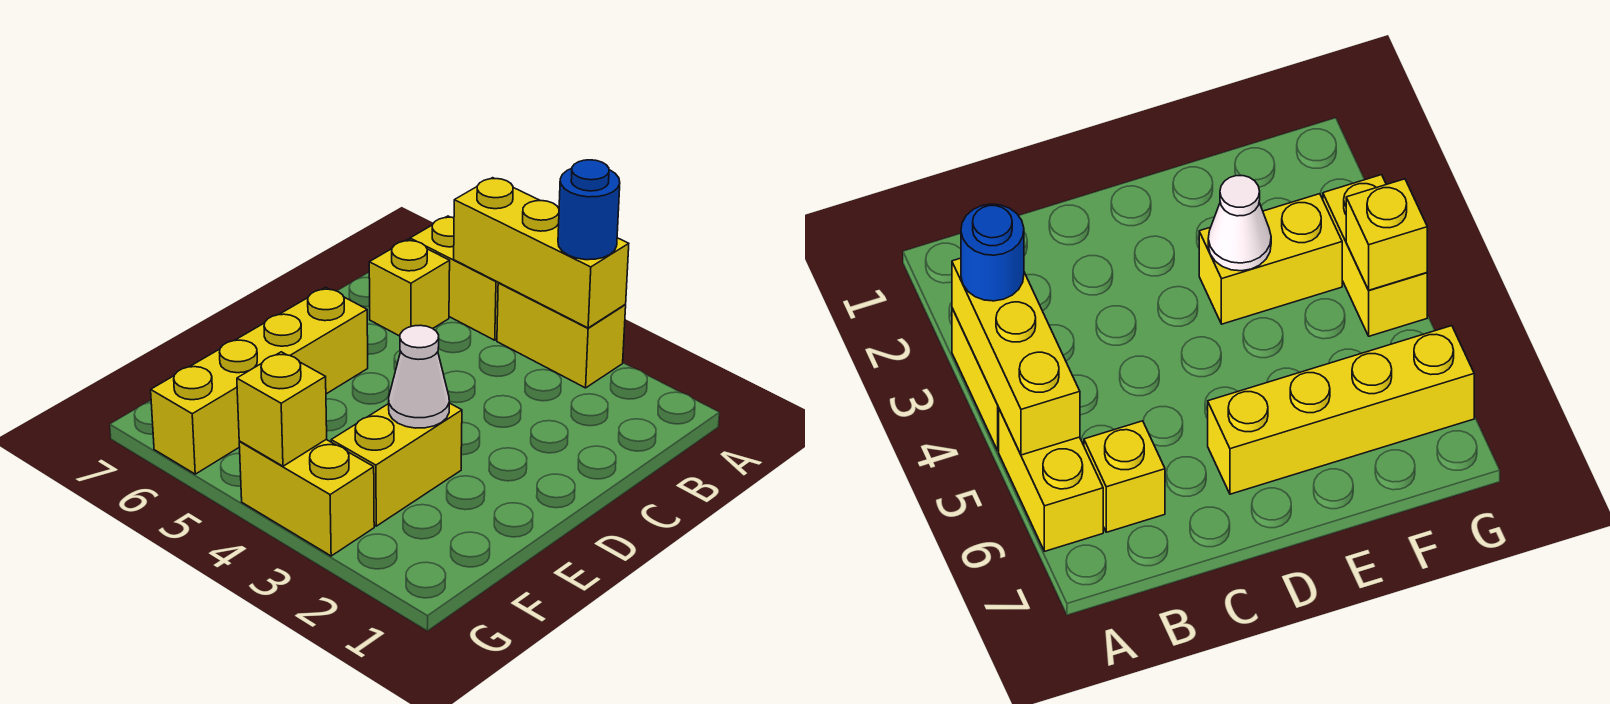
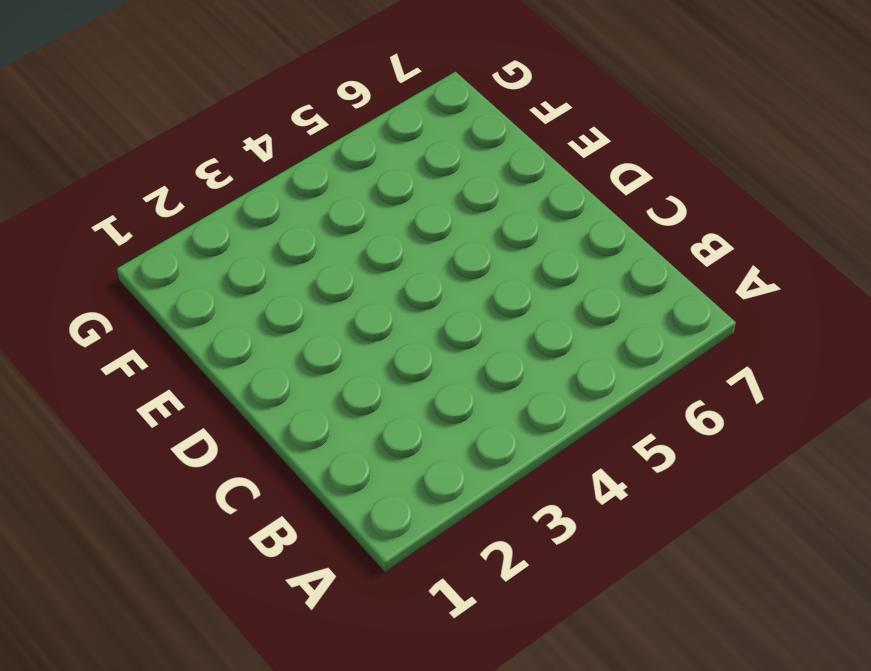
none -> yellow 1x2 brick [497,283,626,388]
none -> yellow 1x2 brick [410,216,498,340]

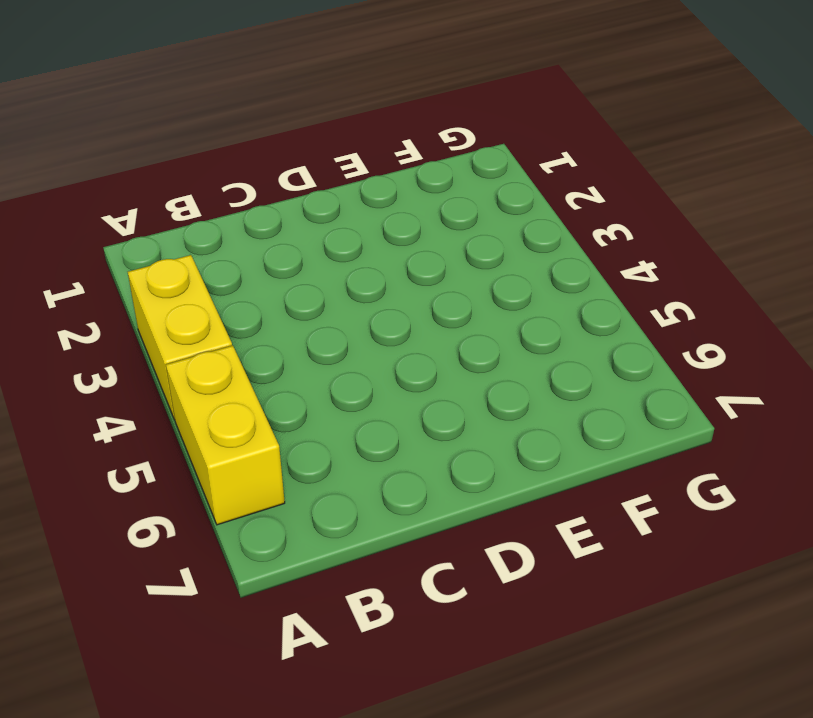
none -> yellow 1x1 brick [369,239,450,336]
none -> yellow 1x4 brick [151,287,368,474]

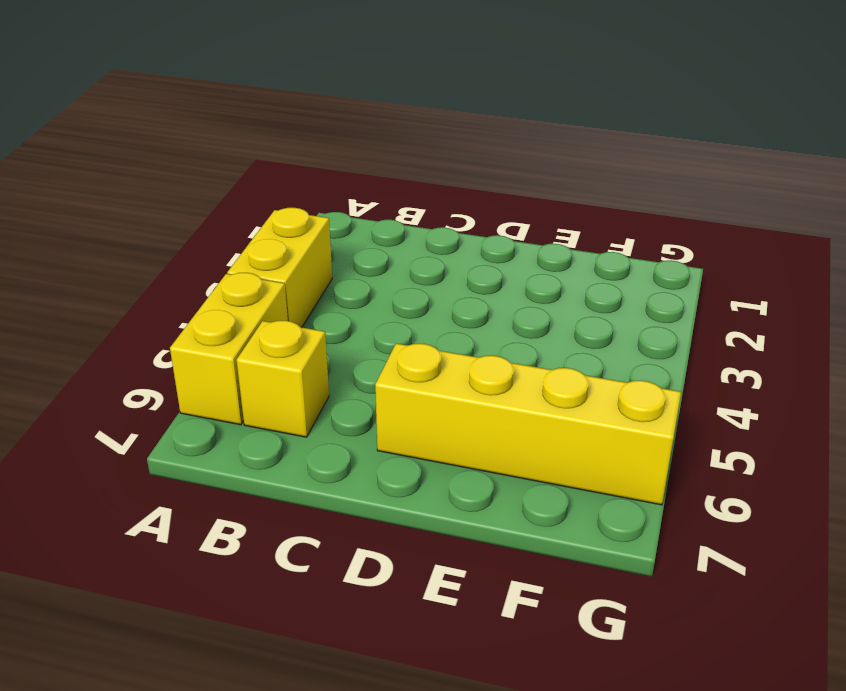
none -> yellow 1x2 brick [331,403,462,526]
none -> yellow 1x2 brick [239,439,374,556]

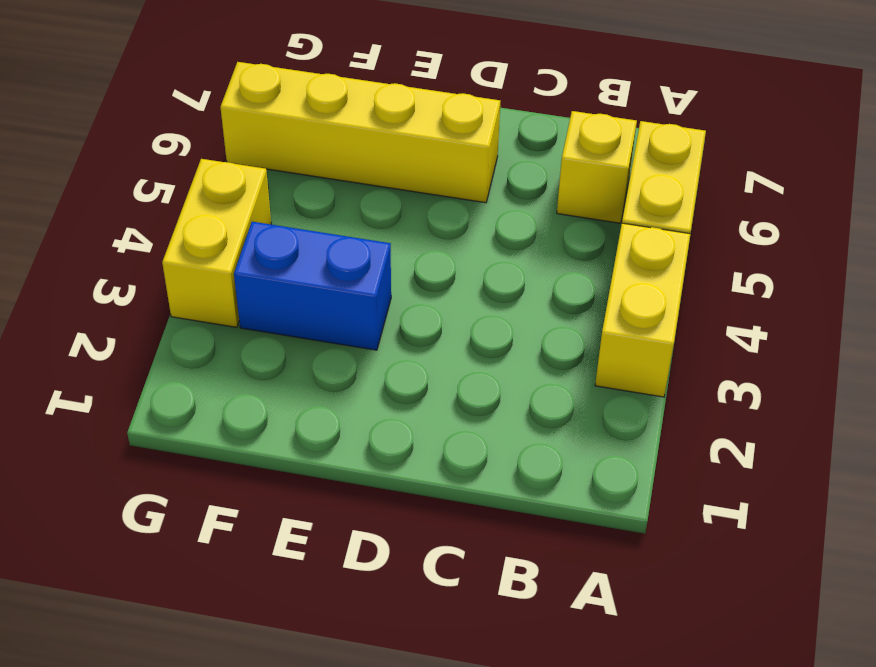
blue 1x2 brick [234,222,391,350] -> yellow 1x2 brick [331,403,462,526]
none -> yellow 1x3 brick [454,178,629,328]
none -> white 1x1 cone [389,325,449,428]

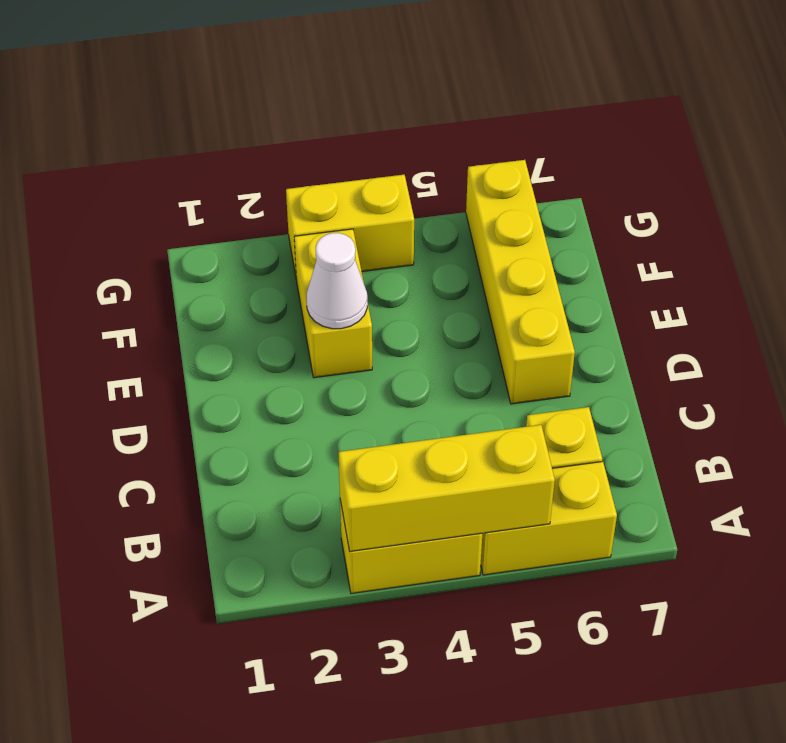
none -> yellow 1x1 brick [237,352,327,466]
none -> blue 1x1 round brick [558,160,620,260]

